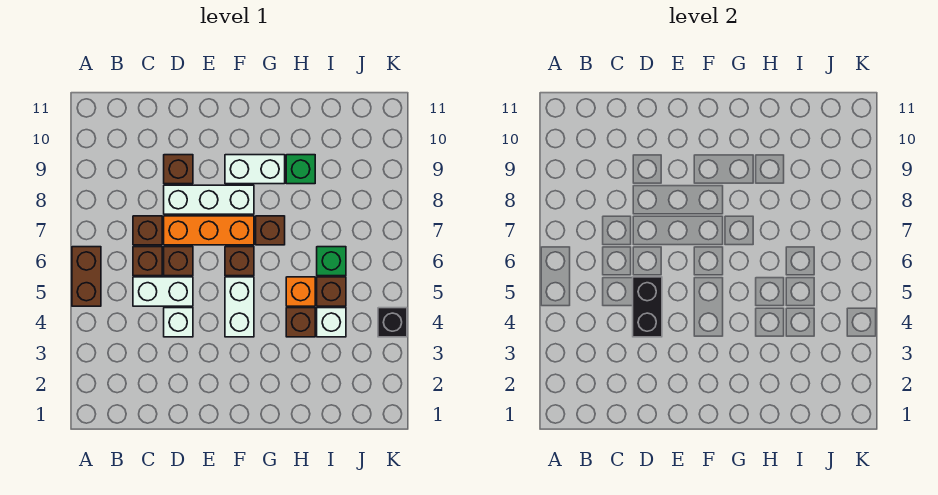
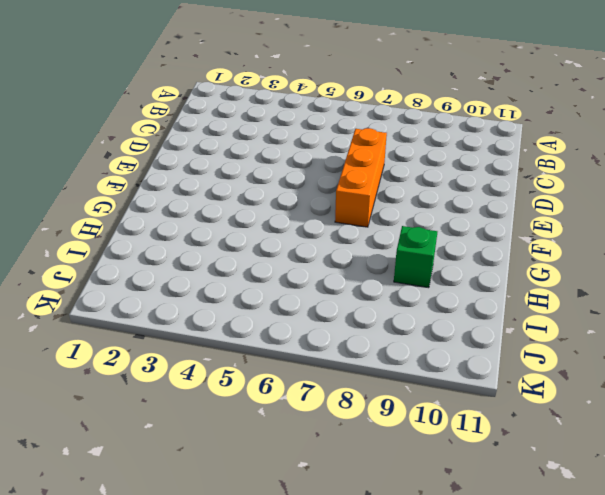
none -> brown 1x2 brick [72,247,101,306]
none -> white 1x2 brick [133,277,193,306]
none -> brown 1x1 brick [133,247,162,276]

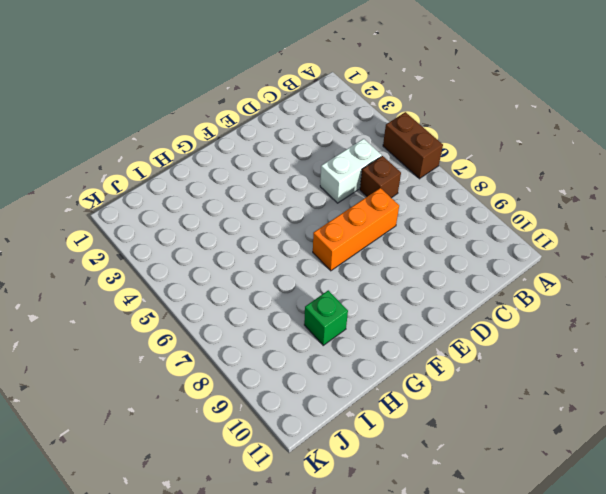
none -> brown 1x1 brick [133,216,162,245]
none -> white 1x1 brick [164,308,193,337]
none -> brown 1x1 brick [164,247,193,276]

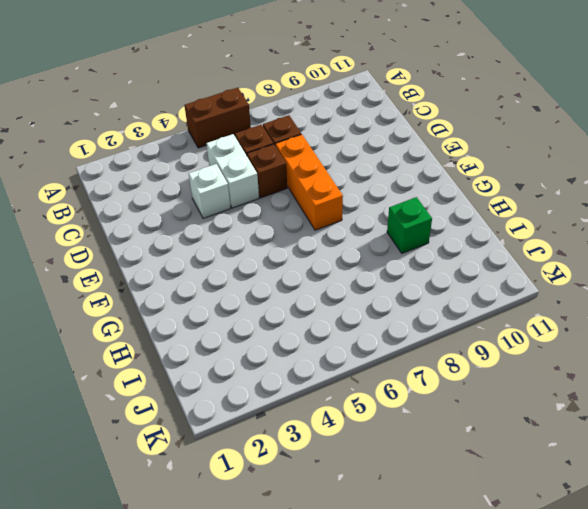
none -> white 1x3 brick [164,185,254,214]
none -> brown 1x1 brick [164,155,193,184]
none -> white 1x2 brick [225,277,254,337]

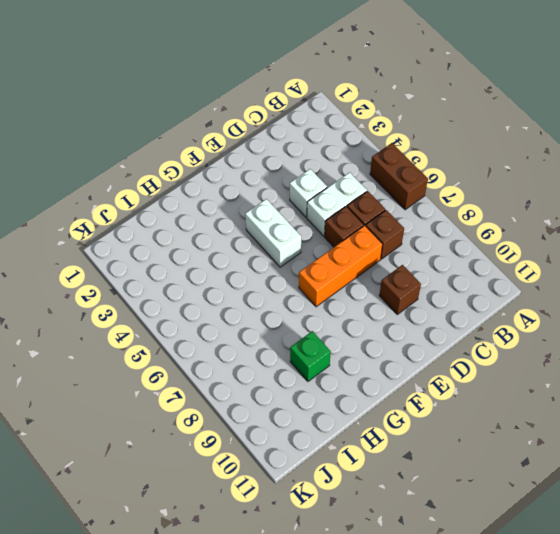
none -> white 1x3 brick [164,185,254,214]
none -> brown 1x1 brick [225,247,254,276]
none -> white 1x2 brick [225,155,285,184]

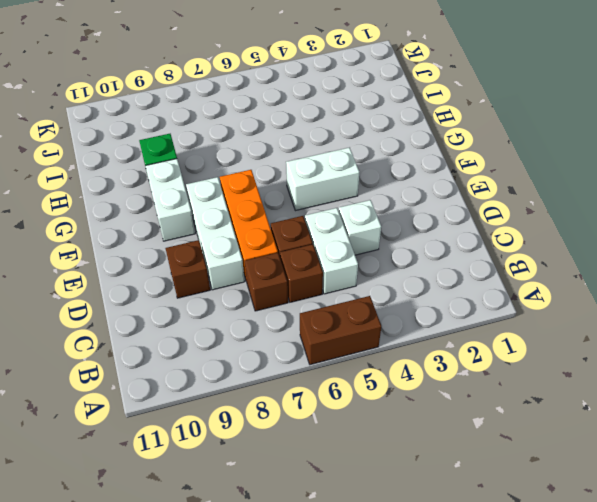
none -> brown 1x1 brick [225,247,254,276]
none -> brown 1x1 brick [256,216,285,245]
none -> brown 1x1 brick [286,308,315,337]

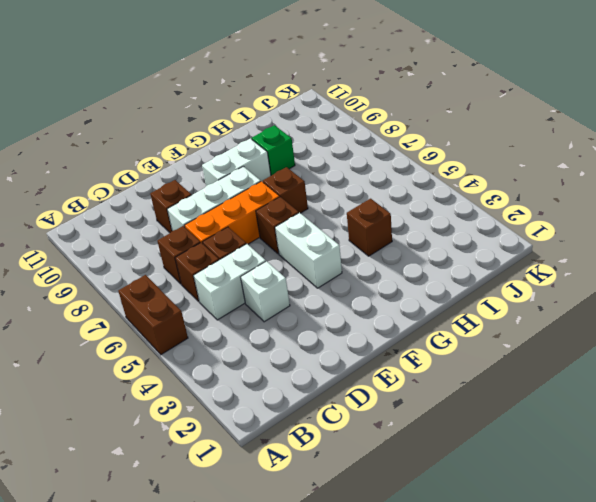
none -> orange 1x1 brick [286,277,315,306]
none -> white 1x1 brick [317,308,346,337]
none -> brown 1x1 brick [317,277,346,306]

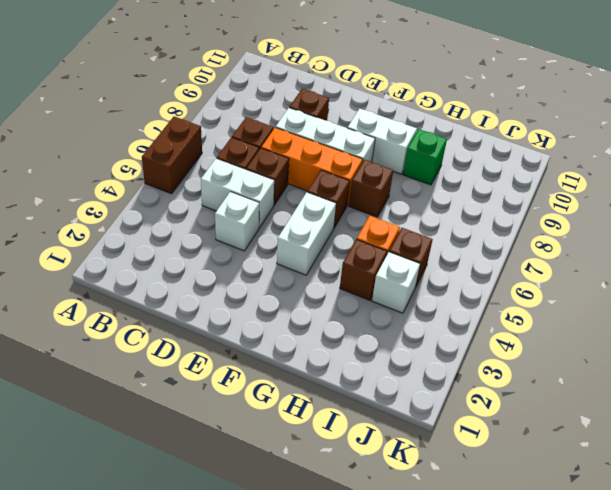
none -> green 1x1 brick [317,247,346,276]
none -> black 1x1 brick [378,308,407,337]
none -> black 1x2 brick [633,277,662,337]

